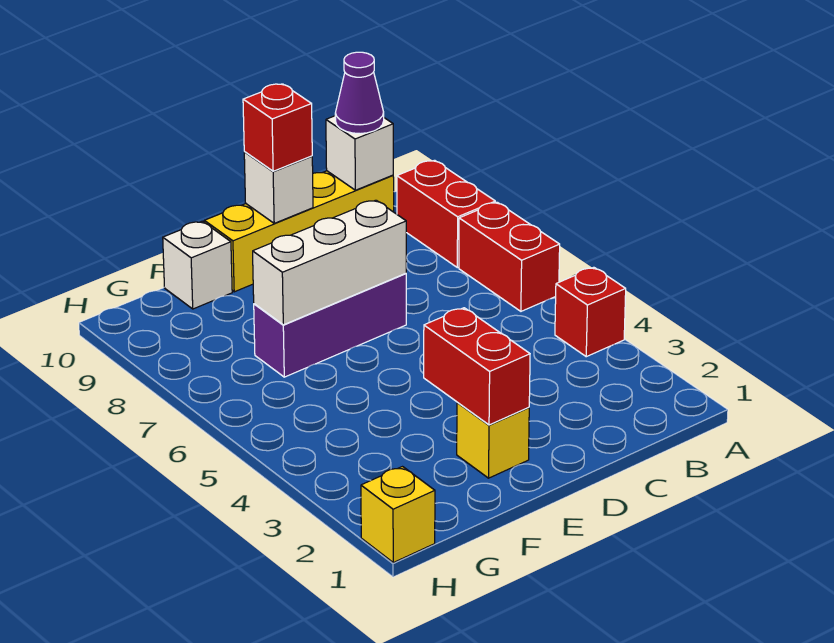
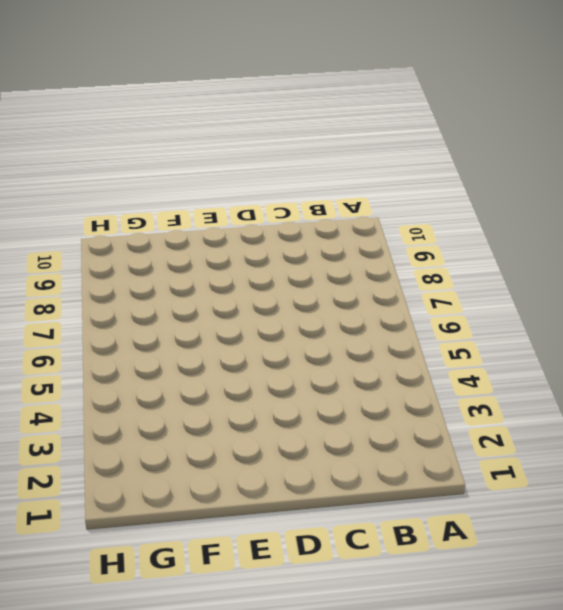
none -> red 1x1 brick [555,267,626,357]
none -> red 1x2 brick [459,202,560,311]
none -> red 1x2 brick [397,160,495,268]

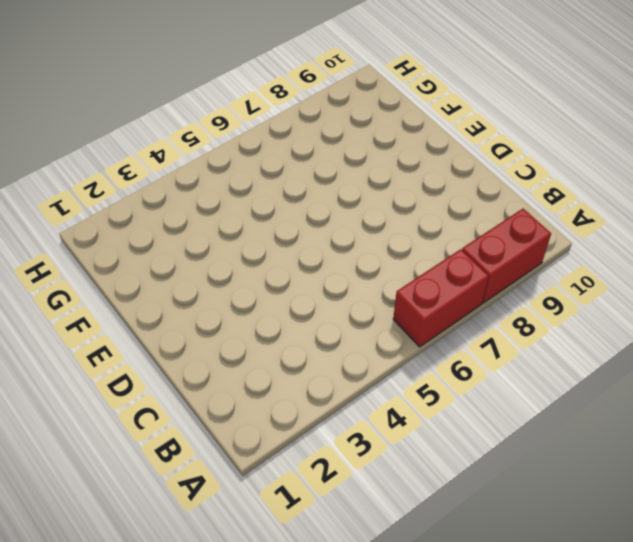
none -> red 1x1 brick [555,267,626,357]
none -> yellow 1x4 brick [204,171,394,292]
none -> purple 1x3 brick [254,273,406,377]

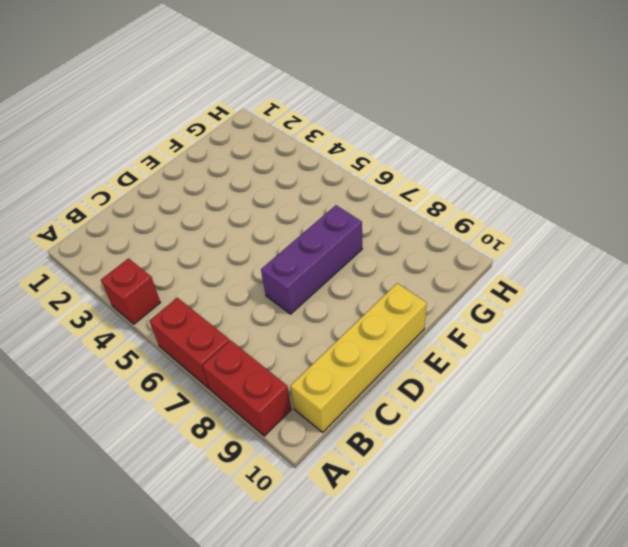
none -> yellow 1x1 brick [457,402,529,478]
none -> white 1x1 brick [163,221,232,309]
none -> yellow 1x1 brick [361,467,435,562]

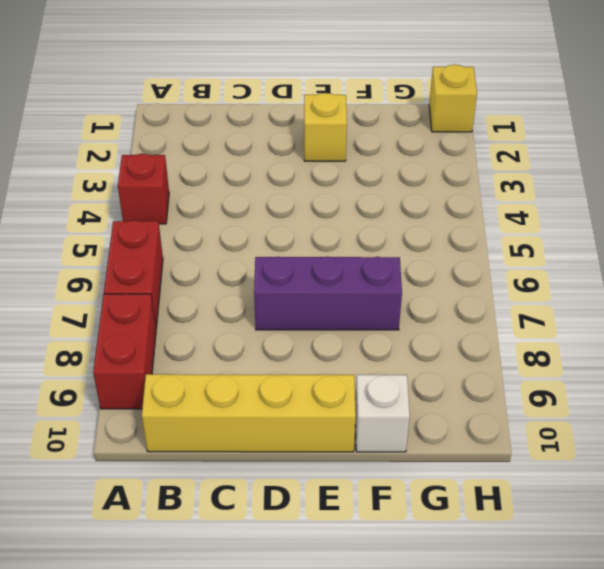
none -> white 1x1 brick [326,116,393,190]
none -> white 1x3 brick [253,200,406,325]
none -> white 1x1 brick [244,152,313,223]

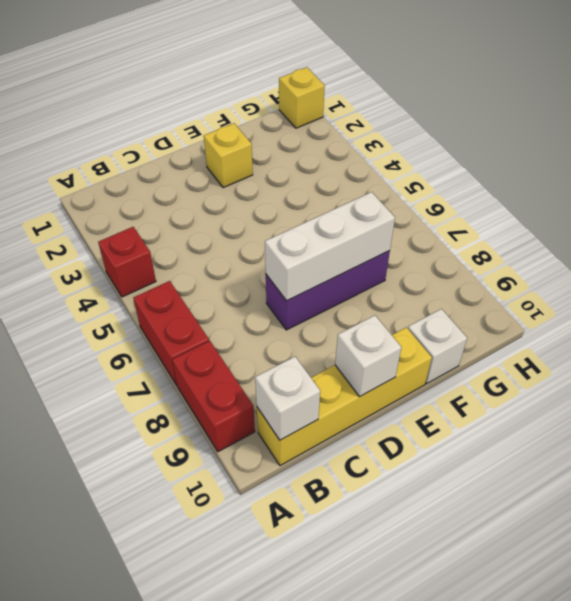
none -> red 1x2 brick [424,308,530,425]
none -> purple 1x1 cone [335,52,384,134]
none -> red 1x1 brick [243,84,312,171]

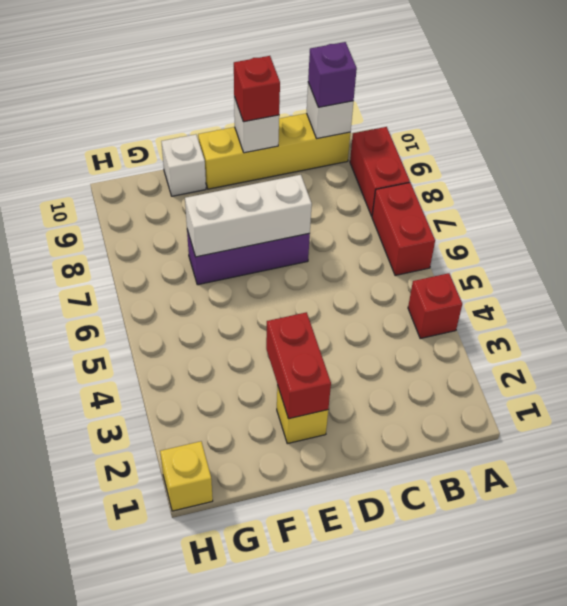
purple 1x1 brick [308,42,357,107] -> purple 1x1 cone [335,52,384,134]

